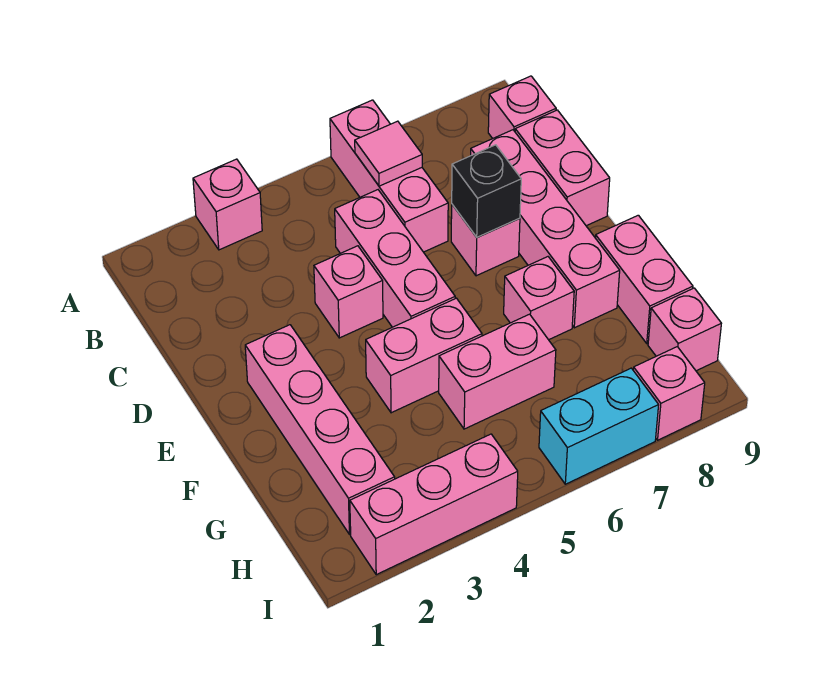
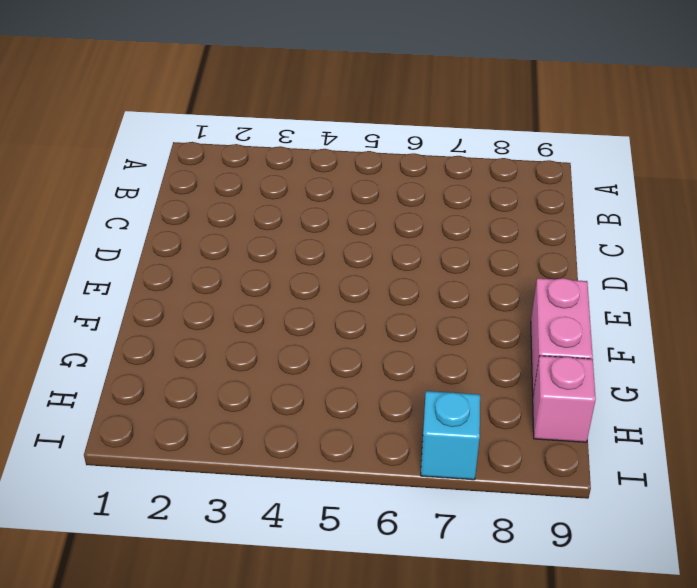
cyan 1x1 brick [421,391,480,480] -> cyan 1x2 brick [539,368,659,484]
none -> pink 1x1 brick [193,159,262,250]
none -> pink 1x3 brick [330,100,448,252]
none -> pink 1x1 brick [488,76,556,139]

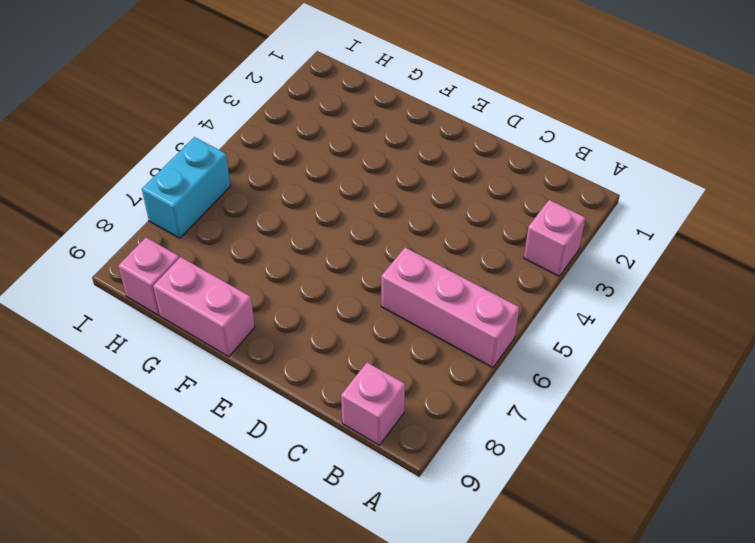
none -> pink 1x3 brick [335,190,455,327]
none -> pink 1x4 brick [471,130,620,328]
none -> pink 1x2 brick [515,110,610,226]

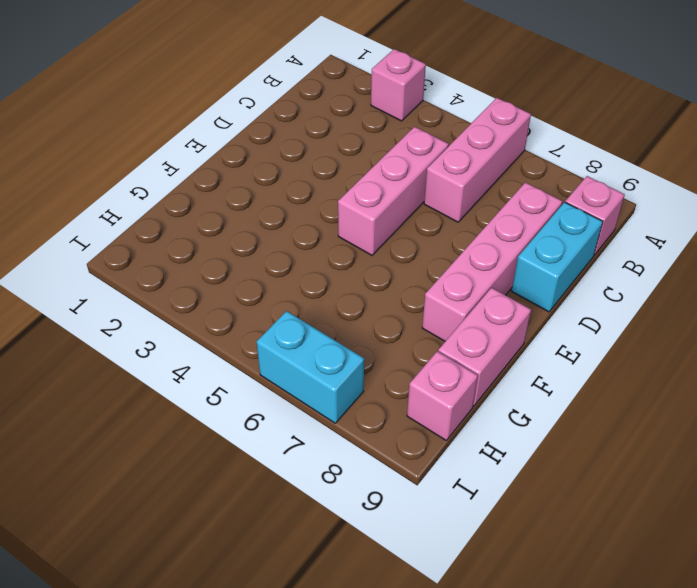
cyan 1x2 brick [512,202,603,312] -> pink 1x2 brick [515,110,610,226]
none -> pink 1x1 brick [314,246,383,338]
none -> pink 1x1 brick [451,205,520,276]
none -> pink 1x4 brick [245,325,395,535]

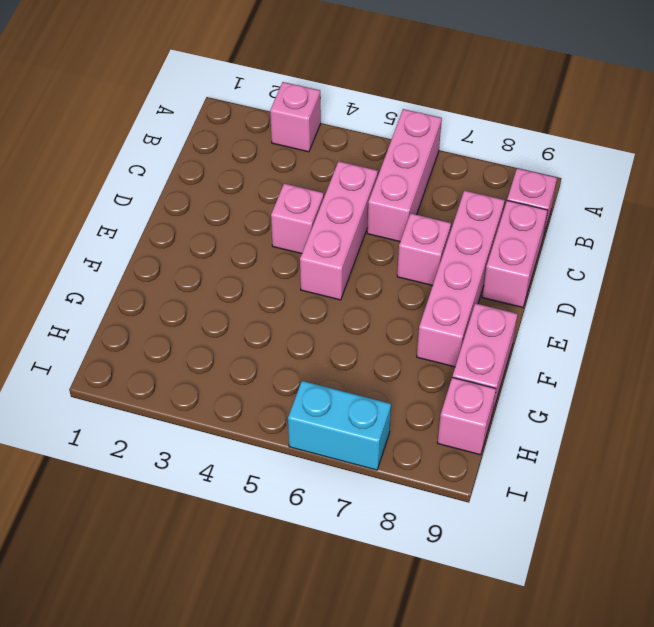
none -> pink 1x4 brick [245,325,395,535]
none -> pink 1x2 brick [366,298,482,413]
none -> pink 1x1 brick [504,257,574,340]

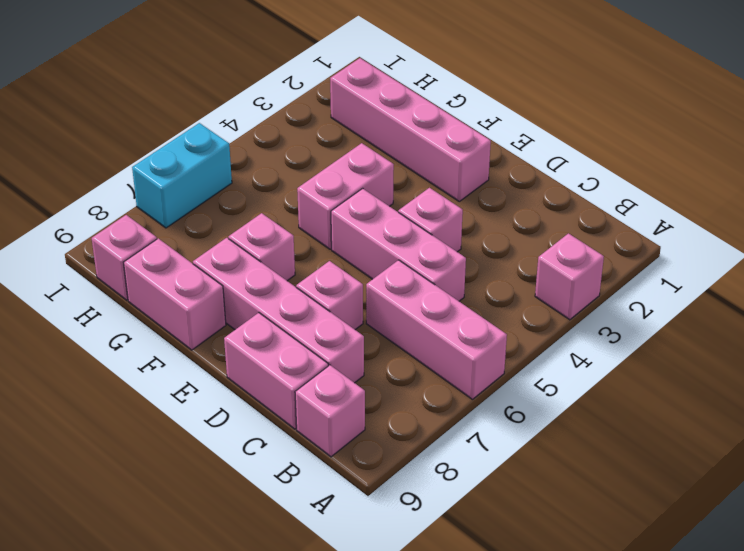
none -> pink 1x2 brick [439,314,556,429]
none -> pink 1x3 brick [350,434,518,575]
none -> pink 1x1 brick [633,347,705,440]

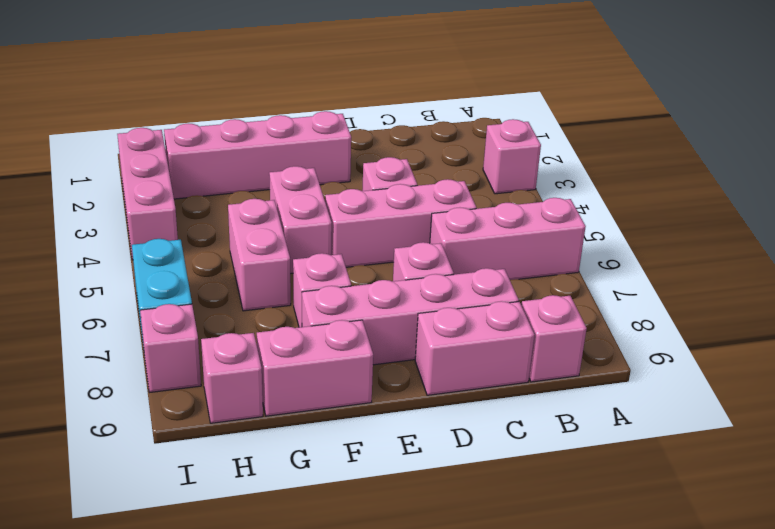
none -> pink 1x1 tile [355,121,422,186]
none -> black 1x1 brick [452,145,521,237]

